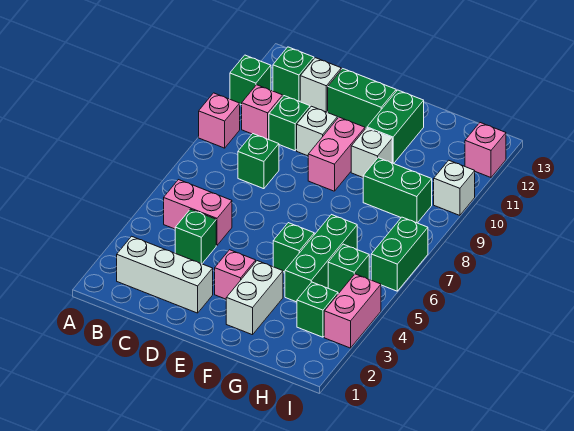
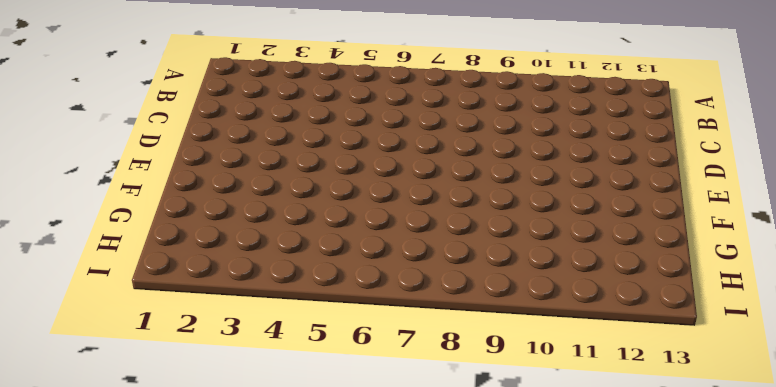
none -> pink 1x1 brick [199,93,240,148]
none -> green 1x1 brick [230,55,271,105]
none -> white 1x3 brick [117,236,213,313]

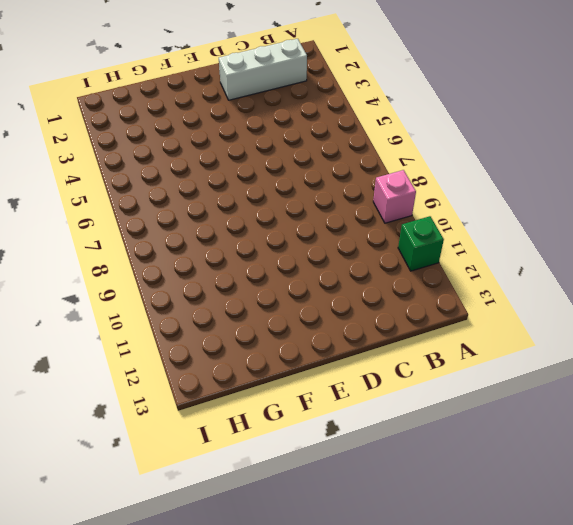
none -> pink 1x2 brick [164,180,232,245]
none -> pink 1x1 brick [242,85,283,139]
none -> green 1x1 brick [273,47,314,102]

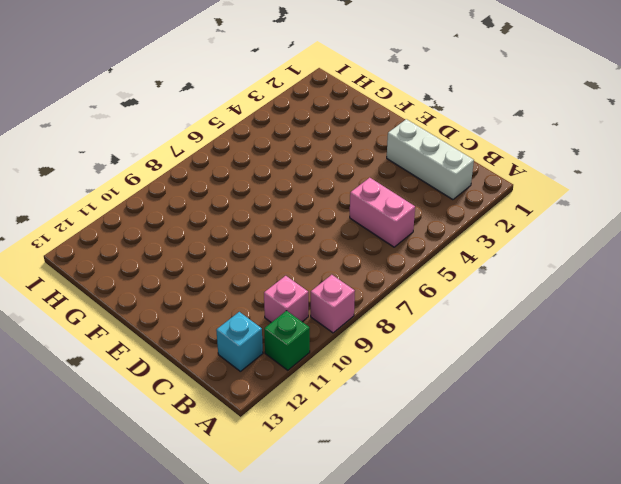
cyan 1x1 brick [216,312,263,371] -> green 1x1 brick [273,47,314,102]
none -> green 1x1 brick [175,209,216,264]
none -> green 1x1 brick [238,134,279,189]
none -> green 1x1 brick [269,96,310,151]

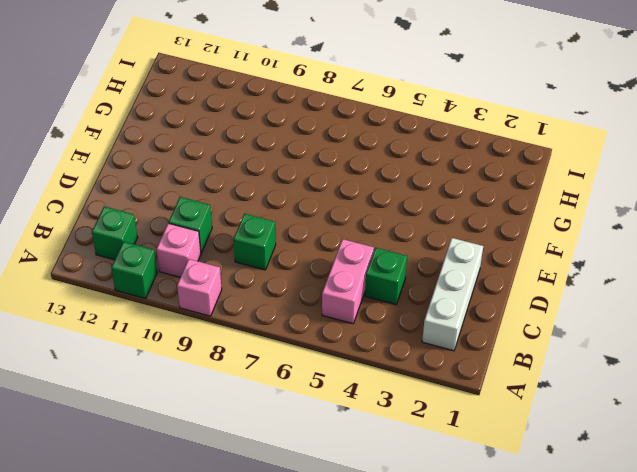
none -> white 1x1 brick [300,58,341,112]
none -> white 1x1 brick [297,106,338,156]
none -> green 1x2 brick [328,69,396,128]

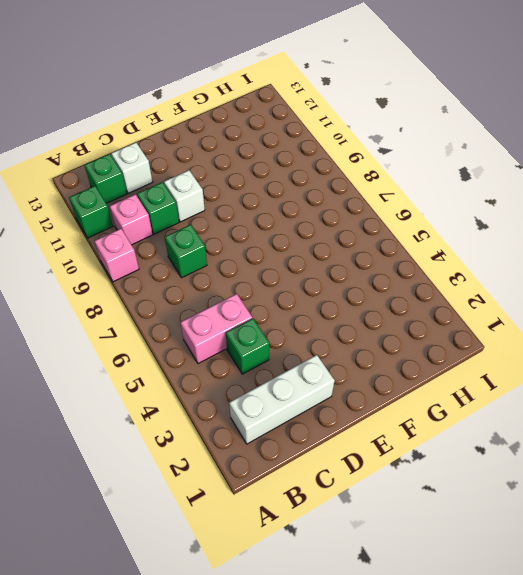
none -> green 1x2 brick [328,69,396,128]
none -> pink 1x1 brick [215,250,256,299]
none -> pink 1x2 brick [308,117,365,191]

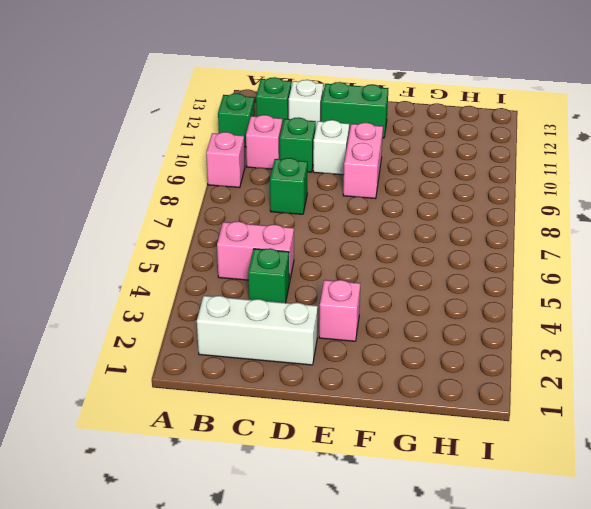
none -> white 1x2 brick [226,261,283,335]
none -> green 1x1 brick [273,223,314,272]
none -> white 1x1 brick [351,128,392,177]

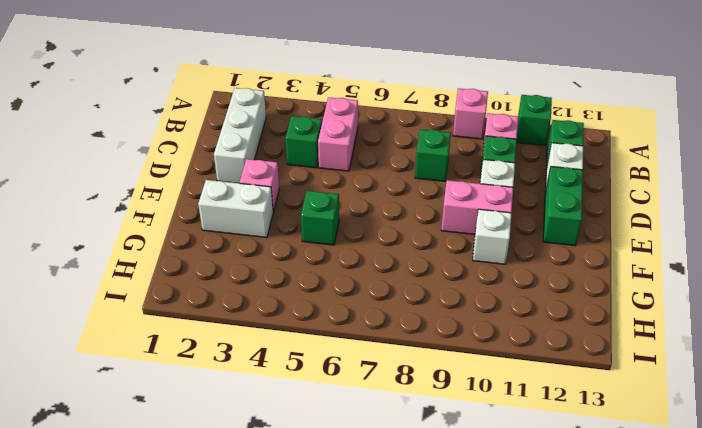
none -> green 1x2 brick [367,90,424,164]
none -> green 1x3 brick [285,215,357,302]
none -> green 1x2 brick [363,158,432,223]

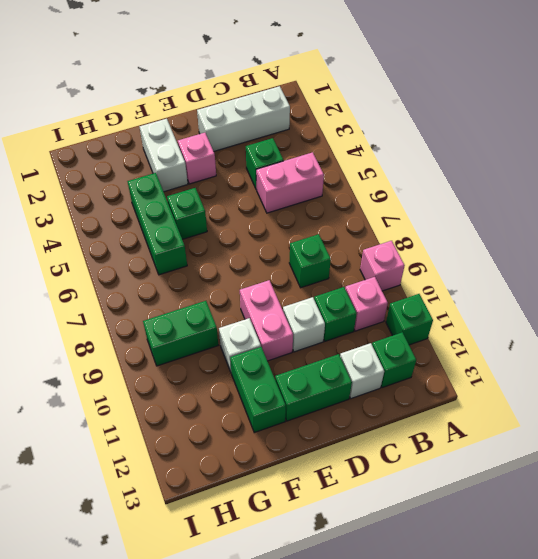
none -> green 1x1 brick [297,282,338,337]
none -> green 1x1 brick [328,244,369,293]
none -> pink 1x2 brick [324,274,381,348]

